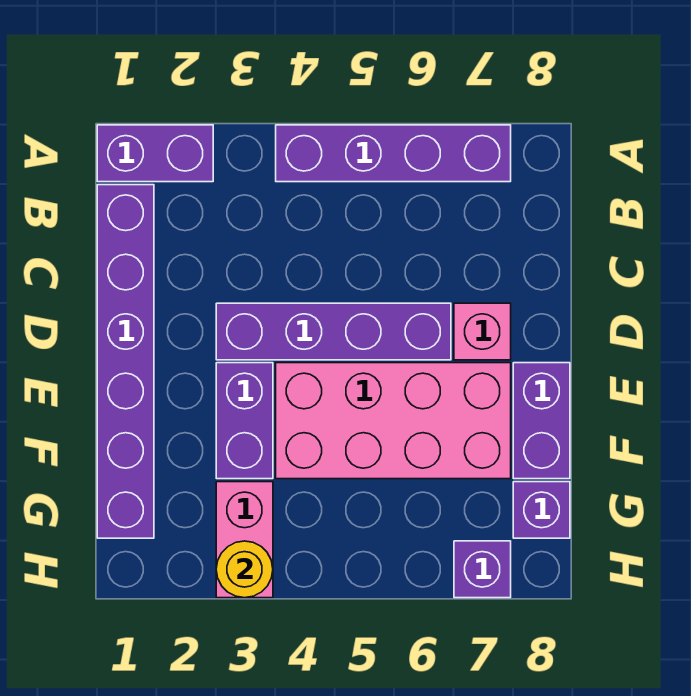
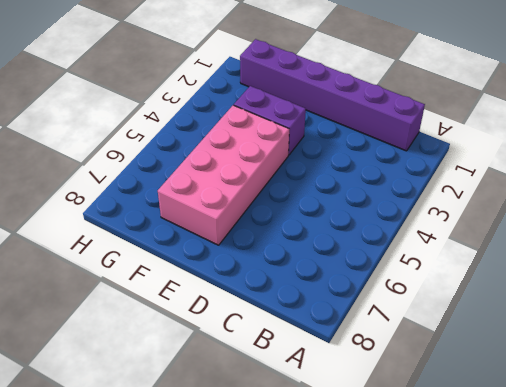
none -> purple 1x2 brick [97,125,213,182]
none -> purple 1x4 brick [276,125,511,182]
none -> purple 1x4 brick [216,303,451,360]

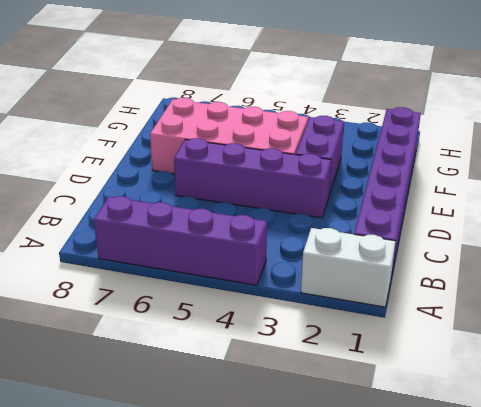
white 1x2 brick [301,228,396,307] -> purple 1x2 brick [97,125,213,182]
none -> pink 1x1 brick [454,303,511,360]
none -> purple 1x2 brick [513,363,570,479]
none -> pink 1x2 brick [216,482,273,598]

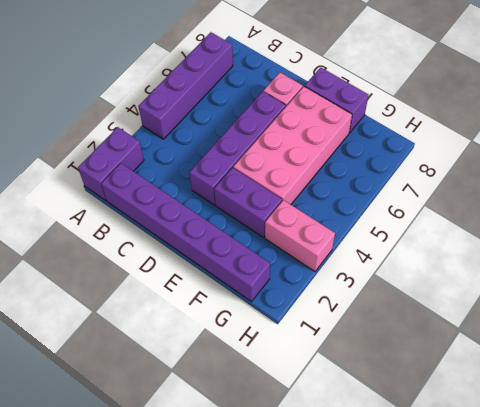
none -> purple 1x1 brick [513,482,570,538]
none -> purple 1x1 brick [454,541,511,598]
none -> yellow 1x1 round brick [216,541,273,598]

